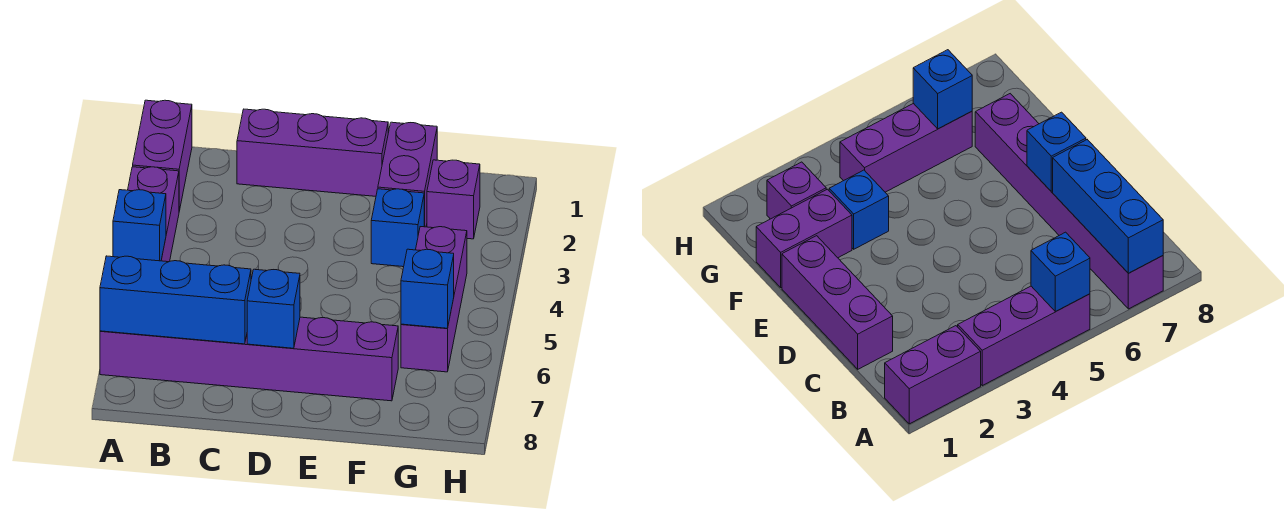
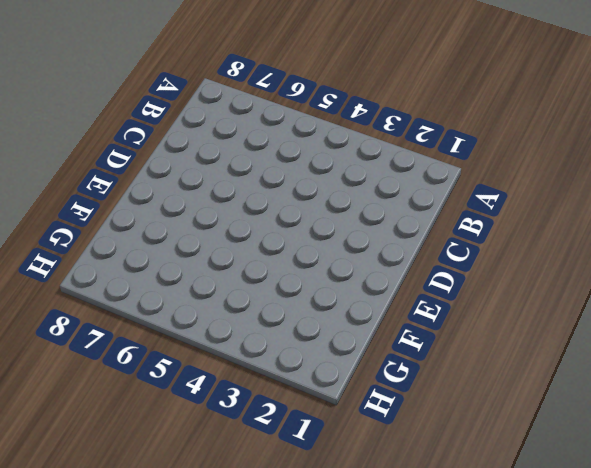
none -> purple 1x2 brick [133,100,192,211]
none -> purple 1x3 brick [128,167,179,262]
none -> purple 1x6 brick [100,317,398,401]

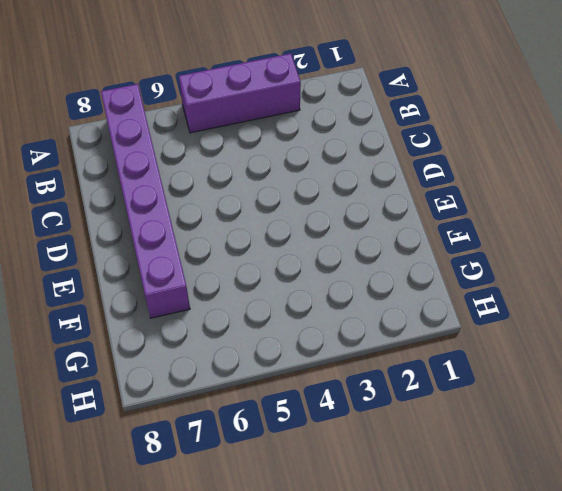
none -> purple 1x2 brick [133,100,192,211]
none -> purple 1x3 brick [237,109,388,196]
none -> purple 1x2 brick [378,122,437,227]

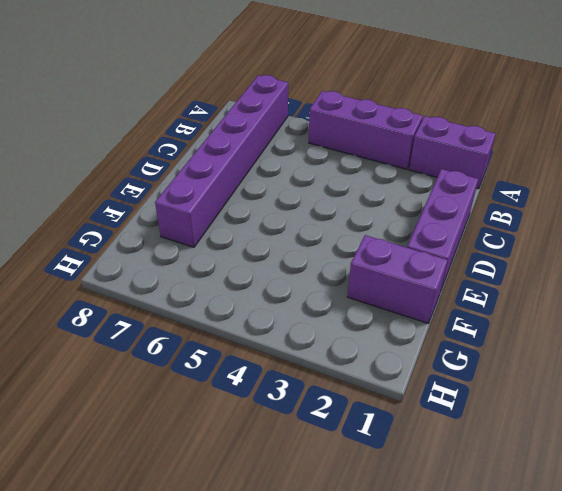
none -> blue 1x1 brick [371,189,424,267]
none -> purple 1x1 brick [427,160,480,239]
none -> purple 1x3 brick [401,227,467,372]

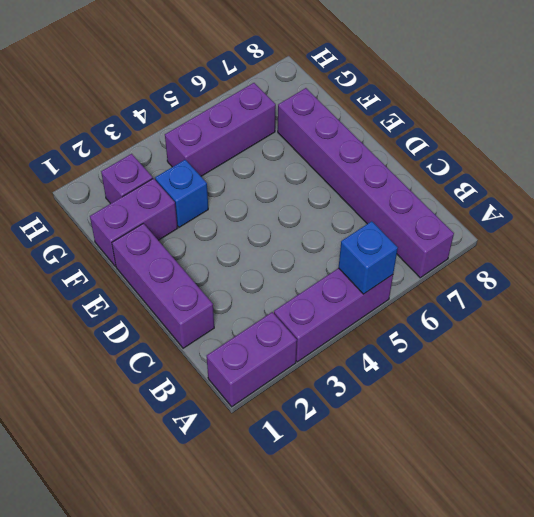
none -> blue 1x3 brick [100,256,251,344]
none -> blue 1x1 brick [247,269,300,348]
none -> blue 1x1 brick [401,249,454,328]

